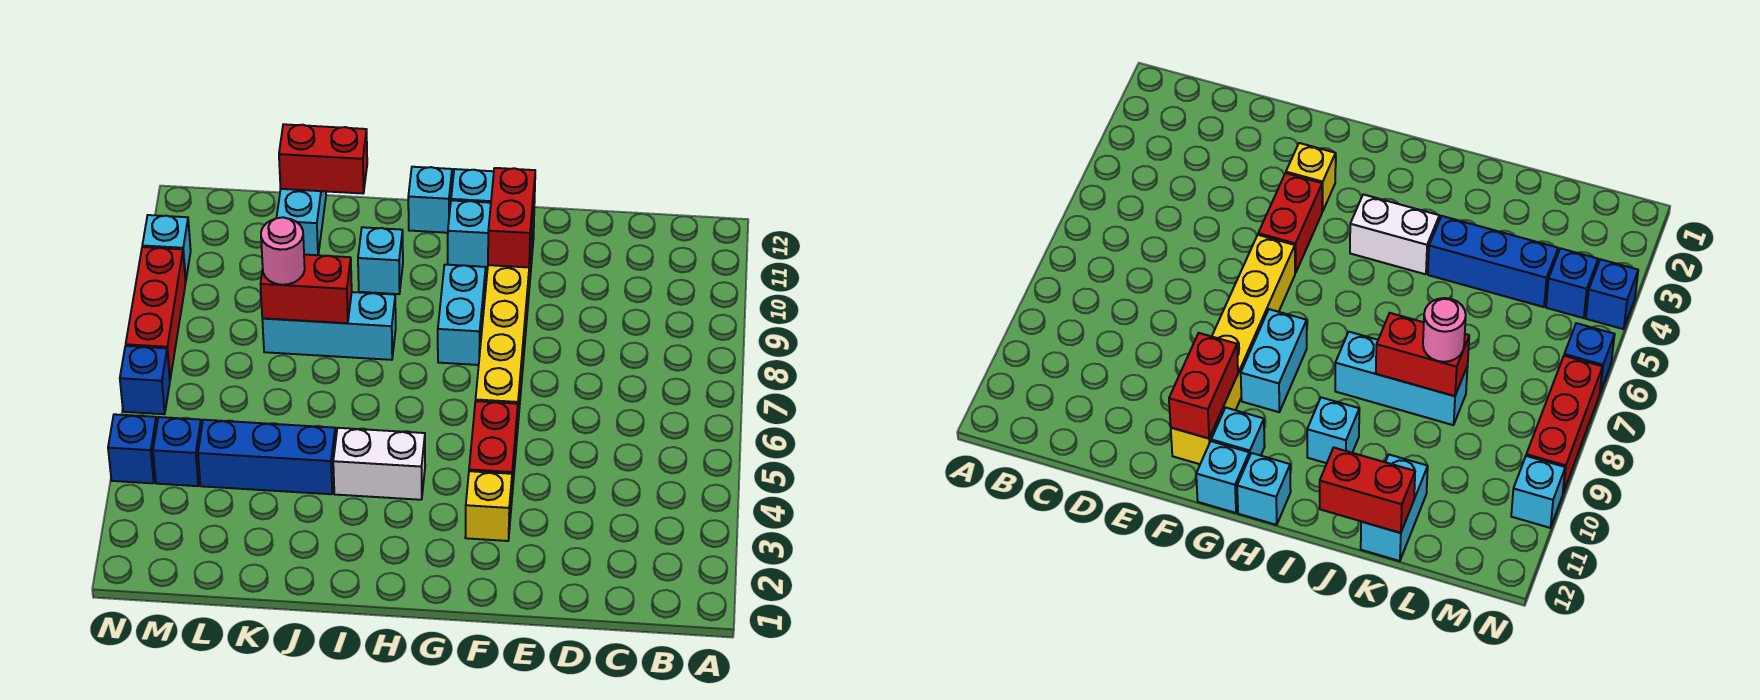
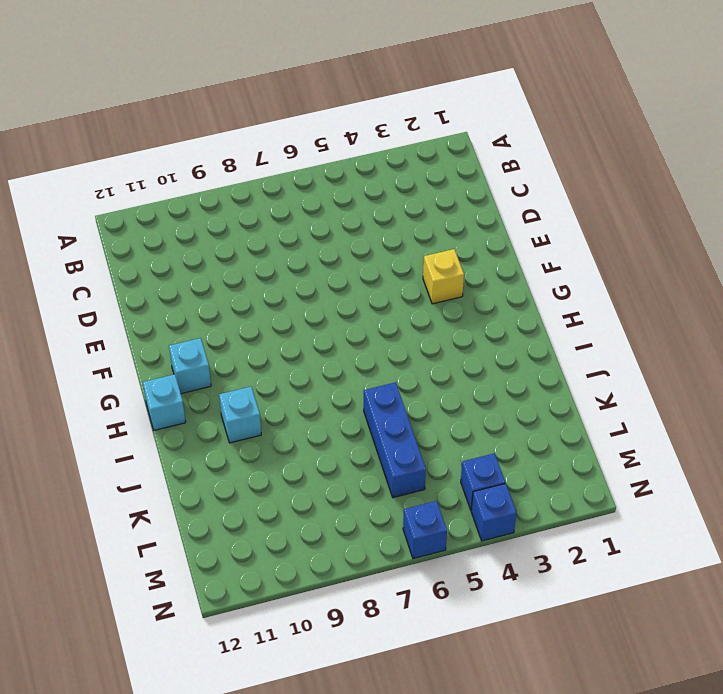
blue 1x3 brick [364,382,426,498] -> blue 1x3 brick moved to [198,420,336,494]
none -> red 1x2 brick [469,401,518,505]
none -> yellow 1x6 brick [476,216,534,432]
none -> cyan 1x2 brick [438,265,486,365]

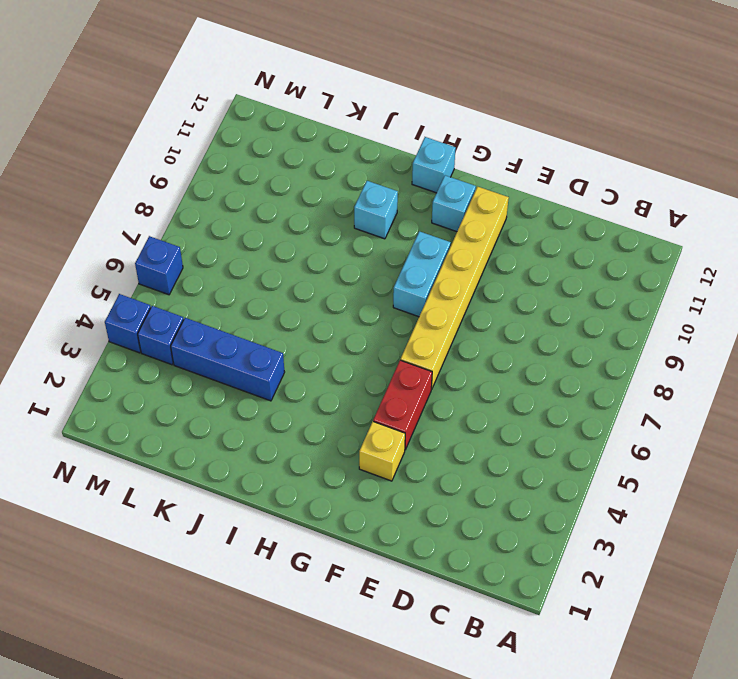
none -> cyan 1x1 brick [451,169,494,203]
none -> white 1x2 brick [333,428,425,500]
none -> cyan 1x3 brick [262,292,396,360]

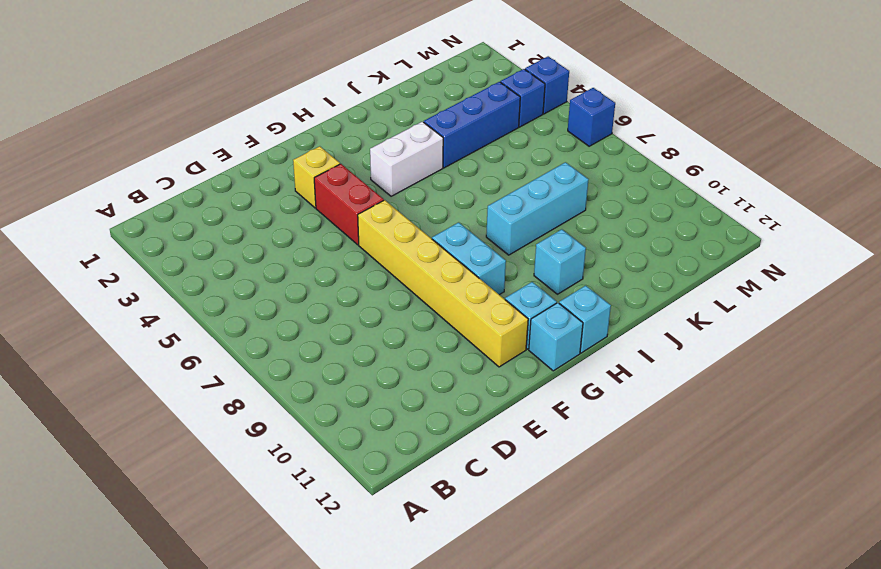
none -> cyan 1x2 brick [277,189,326,255]
none -> red 1x3 brick [126,247,186,379]
none -> cyan 1x1 brick [142,215,191,281]

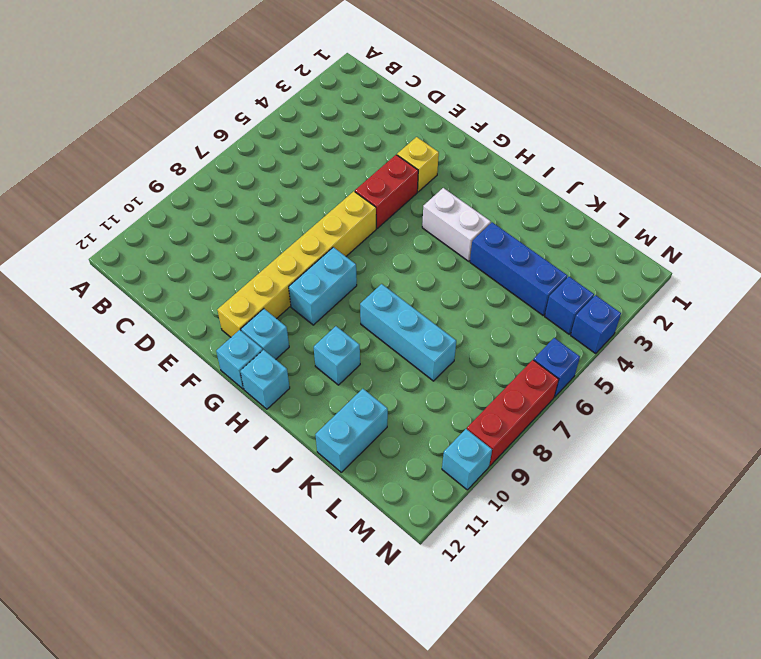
none -> red 1x2 brick [488,168,535,267]
none -> red 1x2 brick [260,255,352,323]
none -> red 1x2 brick [279,124,367,194]

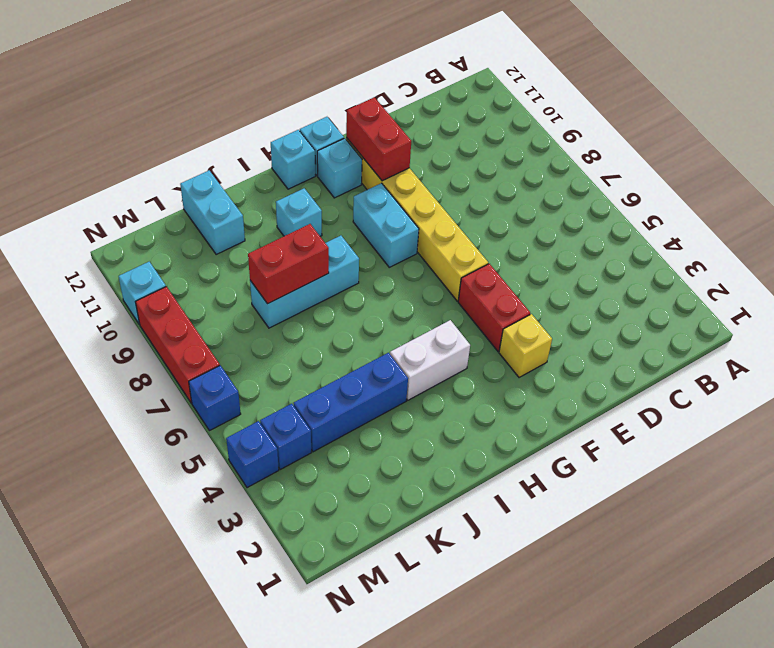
none -> red 1x2 brick [279,124,367,194]
none -> pink 1x1 round brick [261,217,305,285]

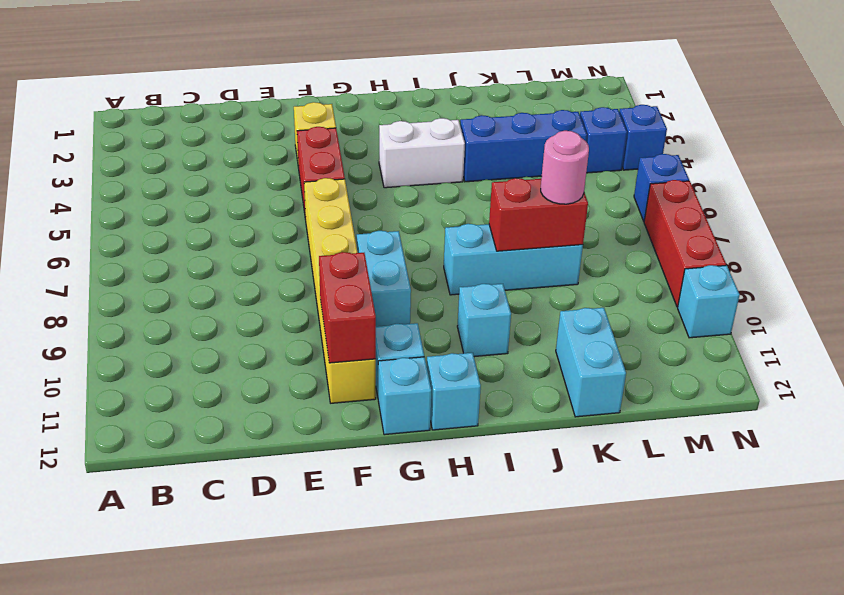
none -> red 1x2 brick [279,124,367,194]

